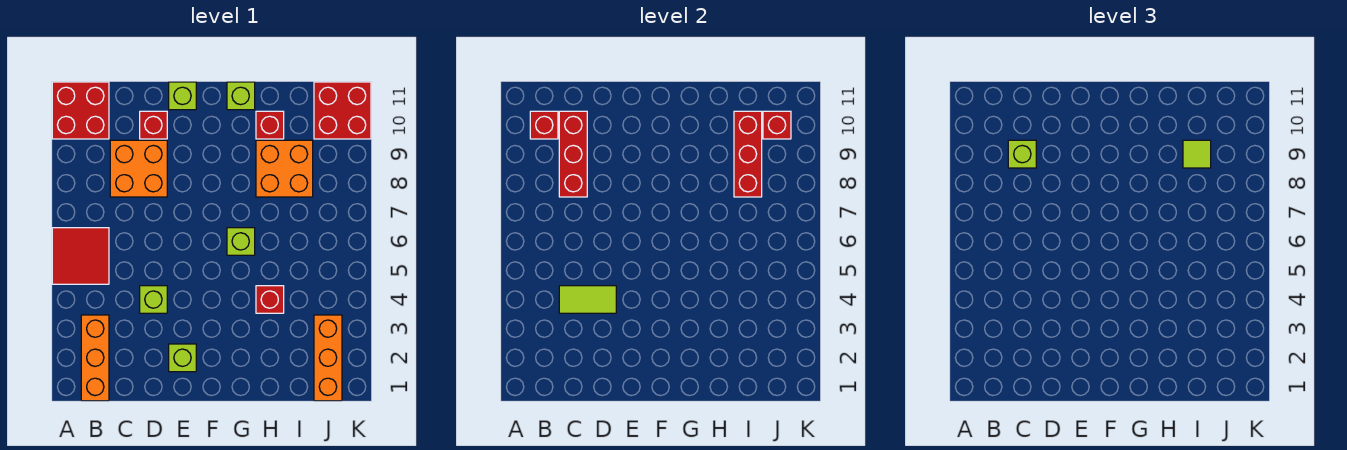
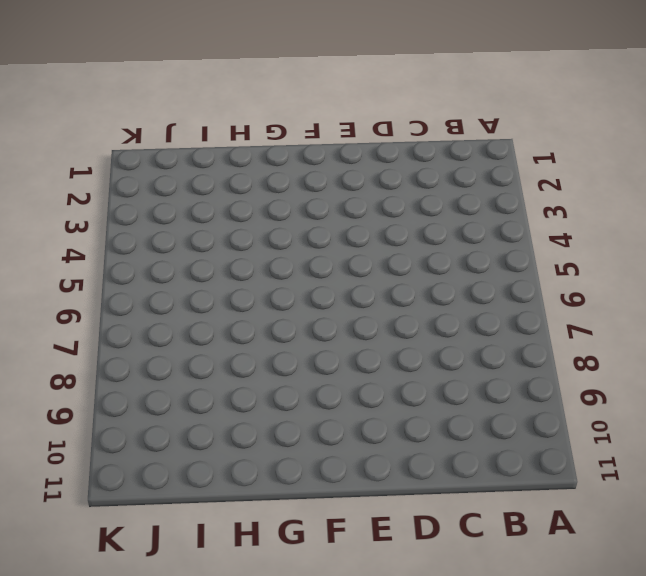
none -> red 2x2 tile [52,228,109,284]
none -> red 2x2 brick [52,82,109,139]
none -> orange 1x3 brick [81,315,109,401]

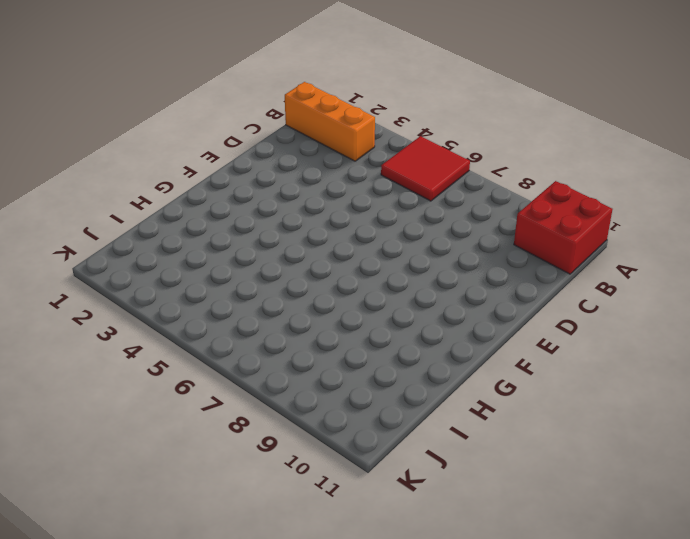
none -> orange 2x2 brick [110,140,167,197]
none -> lime 1x1 brick [140,286,167,313]
none -> red 1x1 brick [140,111,167,139]

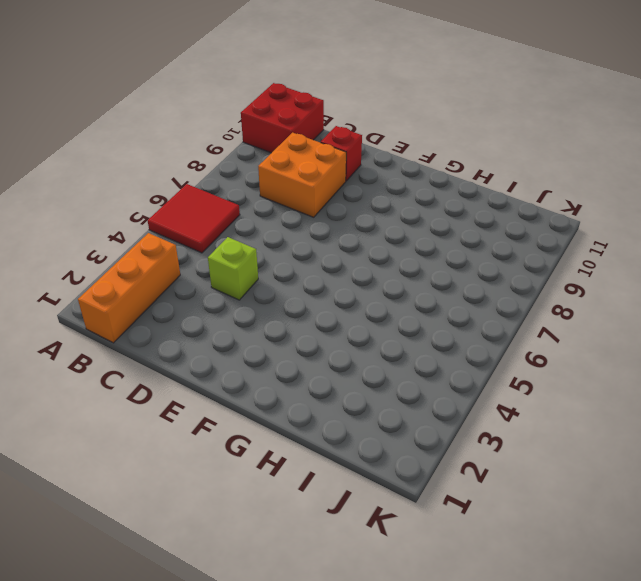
none -> lime 1x1 brick [169,344,196,372]
none -> lime 1x1 brick [169,82,196,110]
none -> lime 1x1 brick [227,228,255,255]

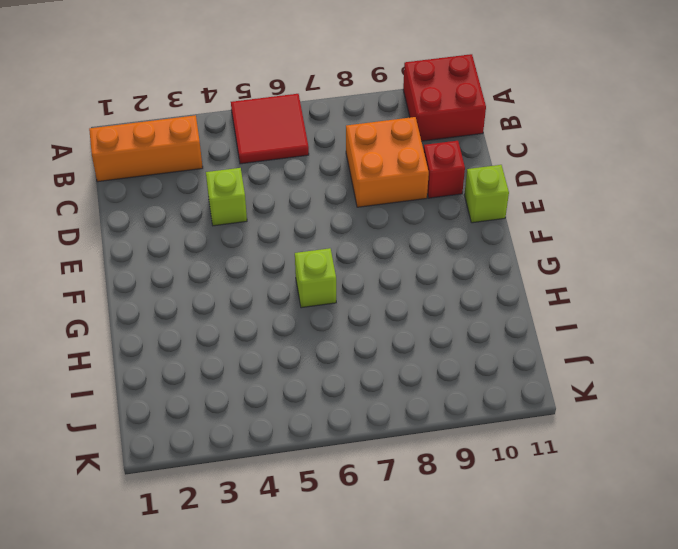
none -> lime 1x1 brick [169,344,196,372]
none -> lime 1x1 brick [227,82,255,110]
none -> red 1x1 brick [256,286,284,313]

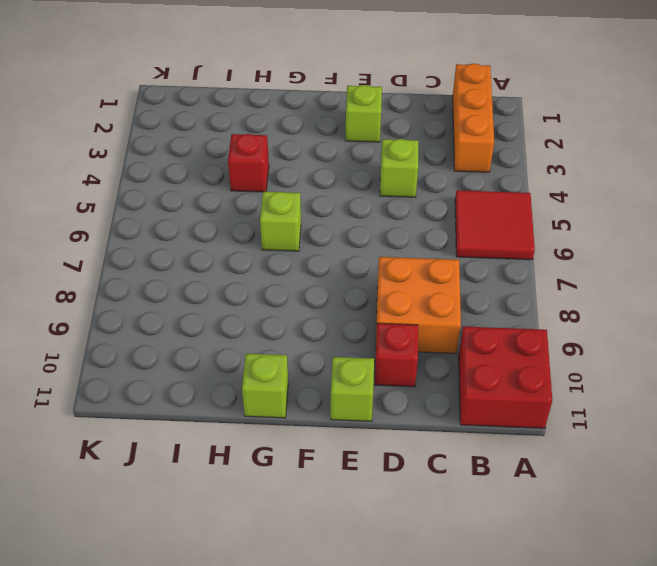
none -> orange 2x2 brick [256,140,313,197]
none -> red 1x1 brick [256,111,284,139]
none -> orange 1x3 brick [314,315,342,401]

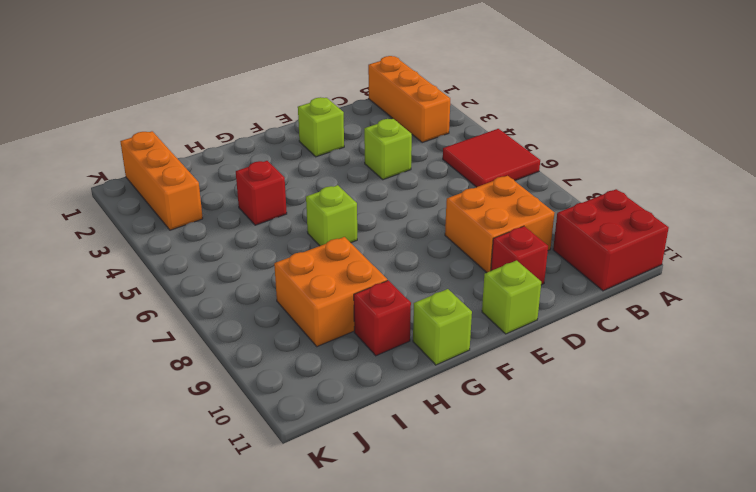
none -> red 2x2 brick [314,82,371,139]
none -> red 1x1 brick [530,111,558,139]
none -> lime 1x2 tile [559,286,616,313]

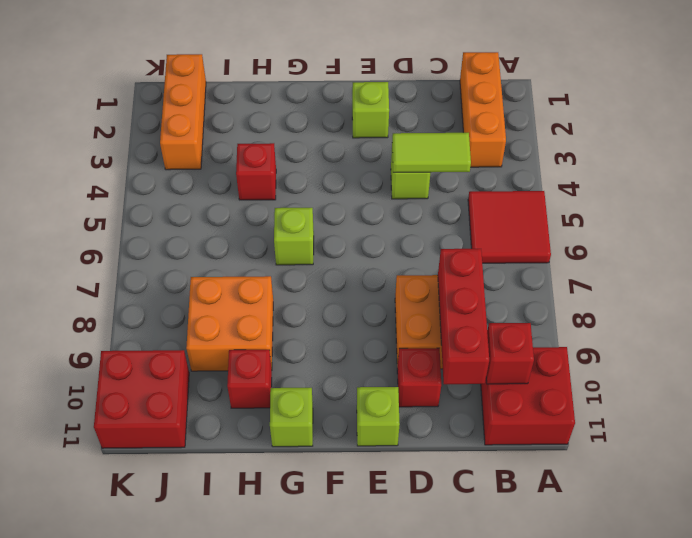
none -> red 1x3 brick [734,111,762,197]
none -> red 1x1 brick [763,111,791,139]
none -> lime 1x1 brick [1008,140,1036,168]

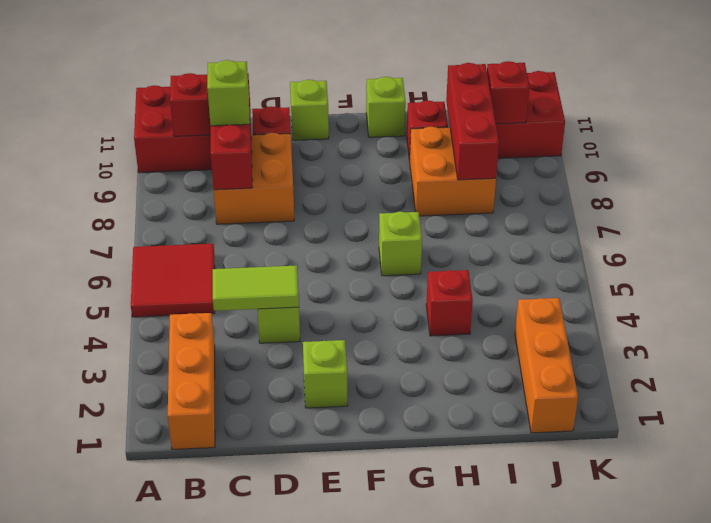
none -> lime 1x1 tile [1183,140,1211,168]

